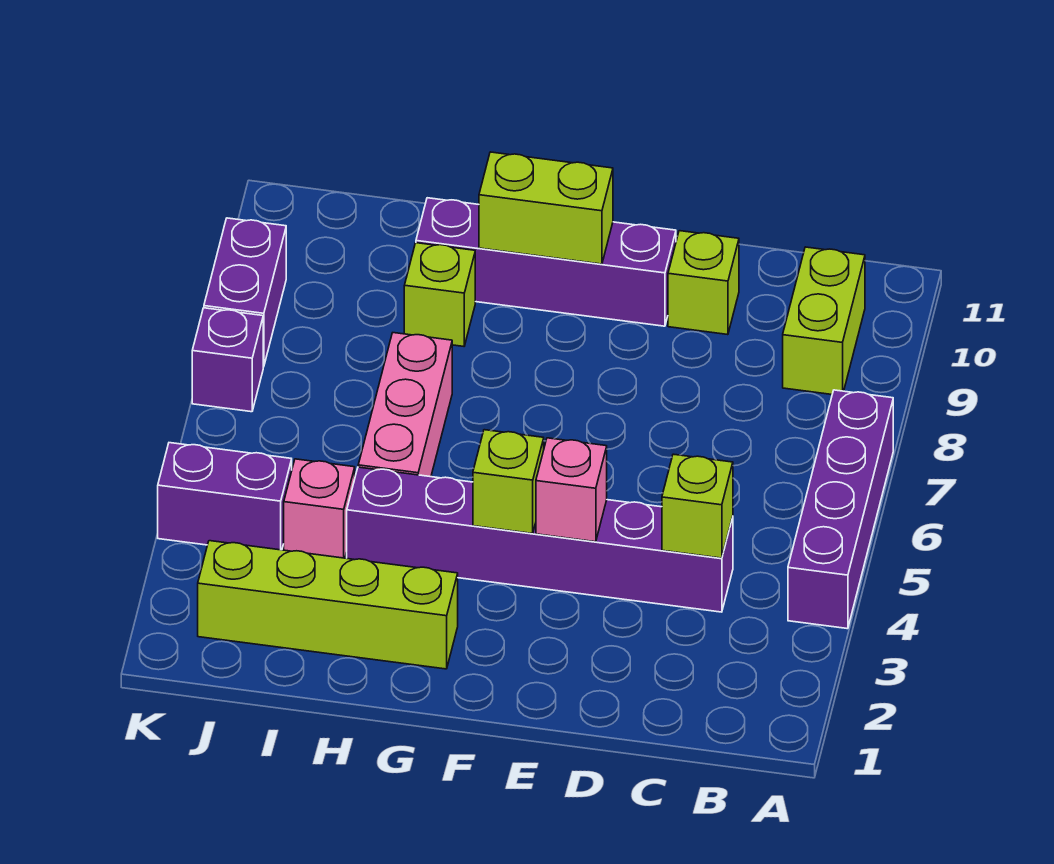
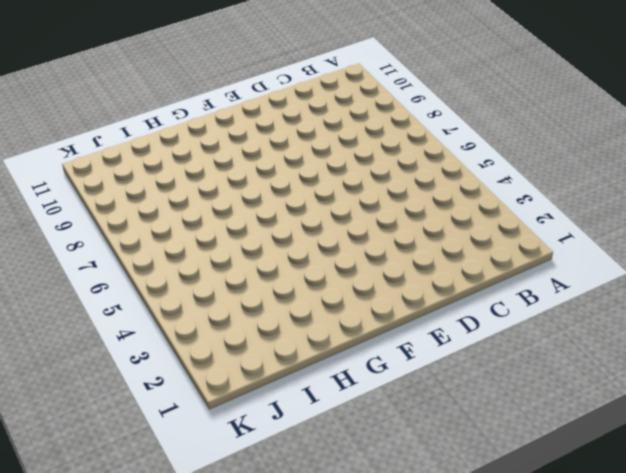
none -> purple 1x4 brick [788,390,893,629]
none -> lime 1x2 brick [783,247,865,394]
none -> purple 1x6 brick [347,467,733,612]

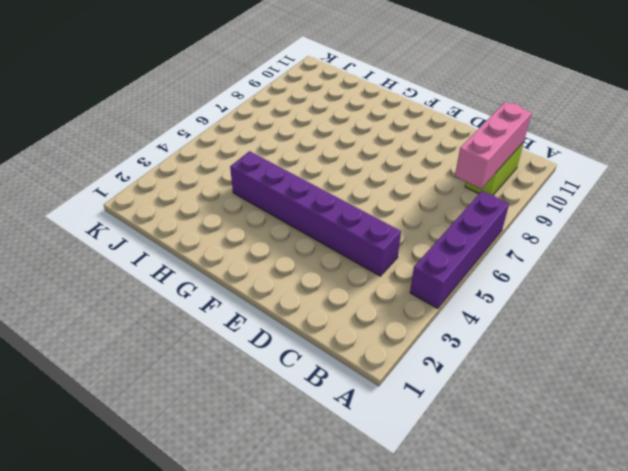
pink 1x3 brick [455,102,532,189] -> pink 1x3 brick moved to [358,333,452,477]
none -> lime 1x1 brick [668,231,739,335]
none -> purple 1x4 brick [416,198,676,326]
none -> lime 1x4 brick [198,541,458,669]

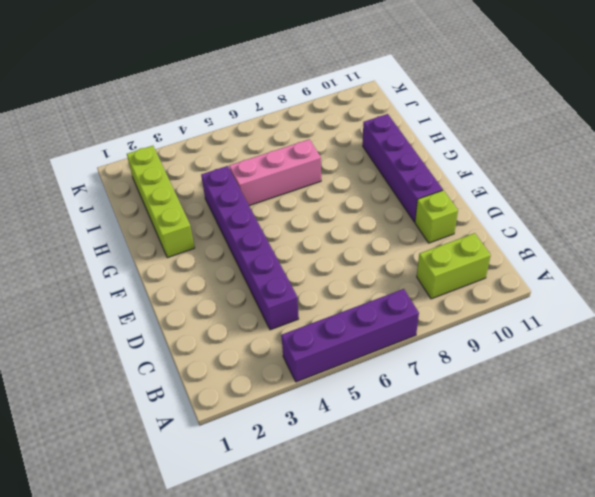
none -> lime 1x1 brick [404,243,475,346]
none -> pink 1x1 brick [284,459,355,558]
none -> purple 1x2 brick [158,443,292,550]

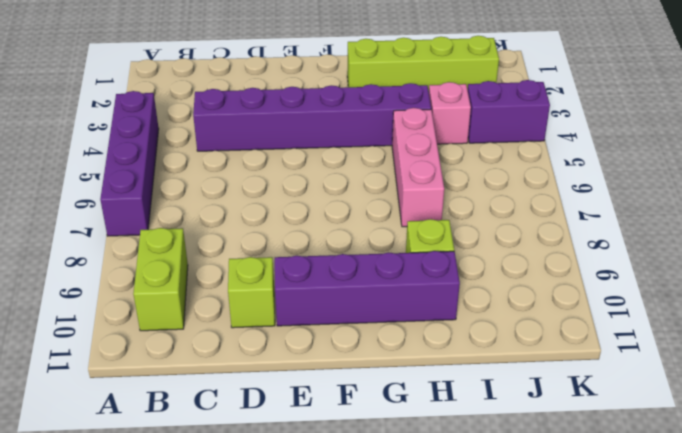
none -> purple 1x1 brick [192,308,263,412]
none -> purple 1x2 brick [204,218,286,367]
none -> lime 1x1 brick [662,454,733,558]

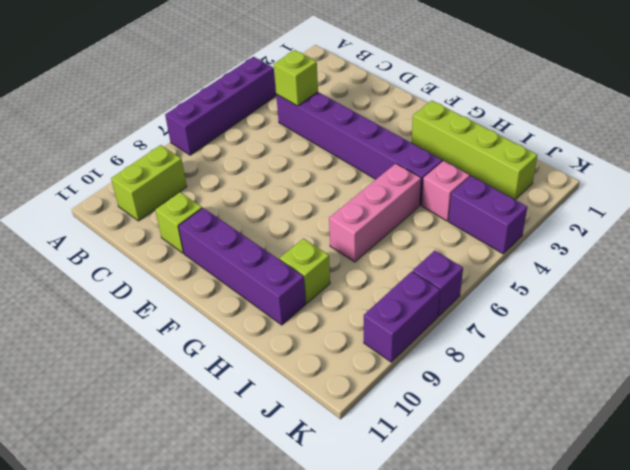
none -> pink 1x1 brick [536,438,607,542]
none -> lime 1x1 brick [473,430,544,534]
none -> lime 1x2 brick [479,152,613,264]

